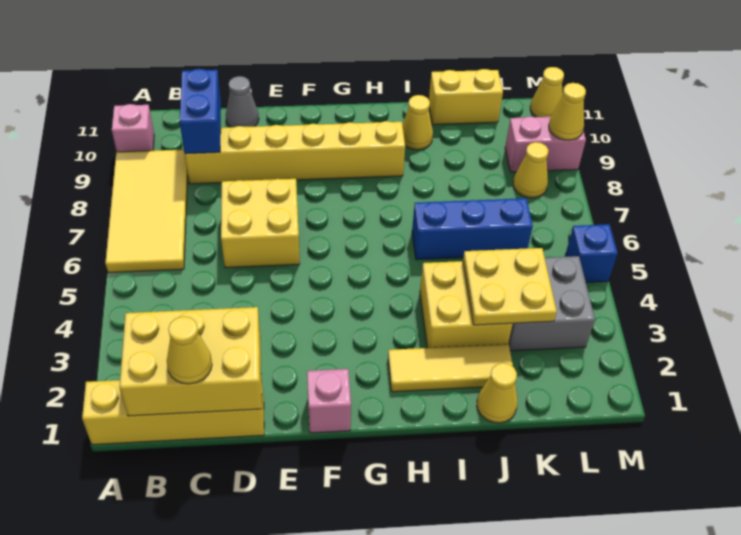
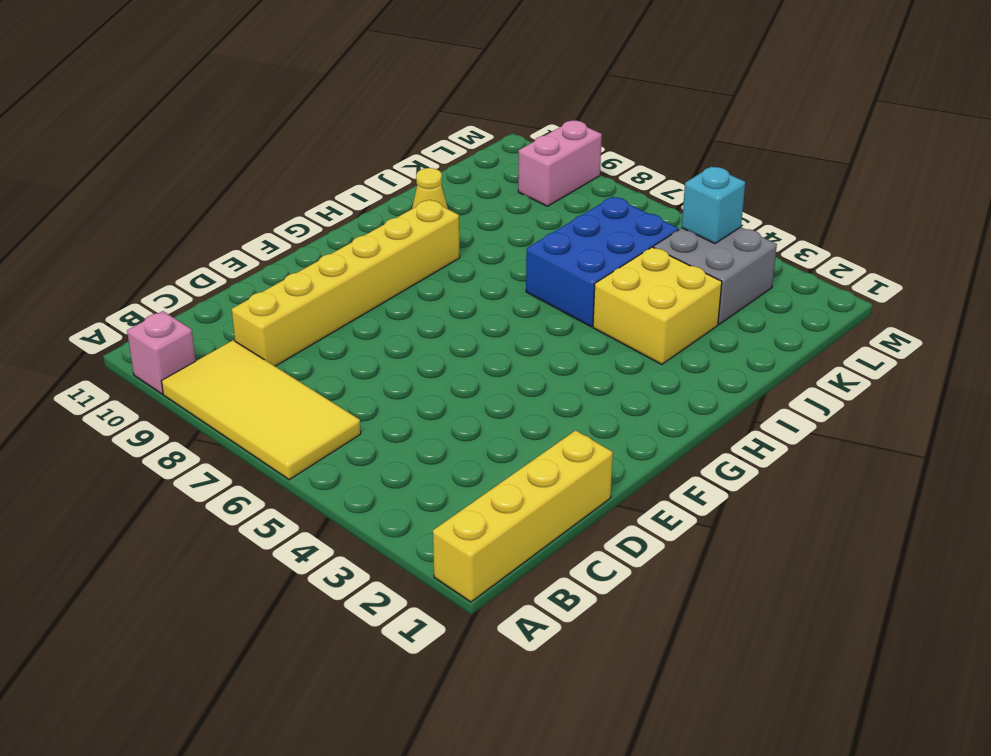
blue 2x3 brick [526,197,679,327] -> blue 1x3 brick [412,198,533,260]
cyan 1x1 brick [682,167,745,244] -> none
none -> yellow 2x2 brick [221,179,300,268]
none -> grey 1x1 cone [226,76,259,127]
none -> pink 1x1 brick [307,369,351,433]

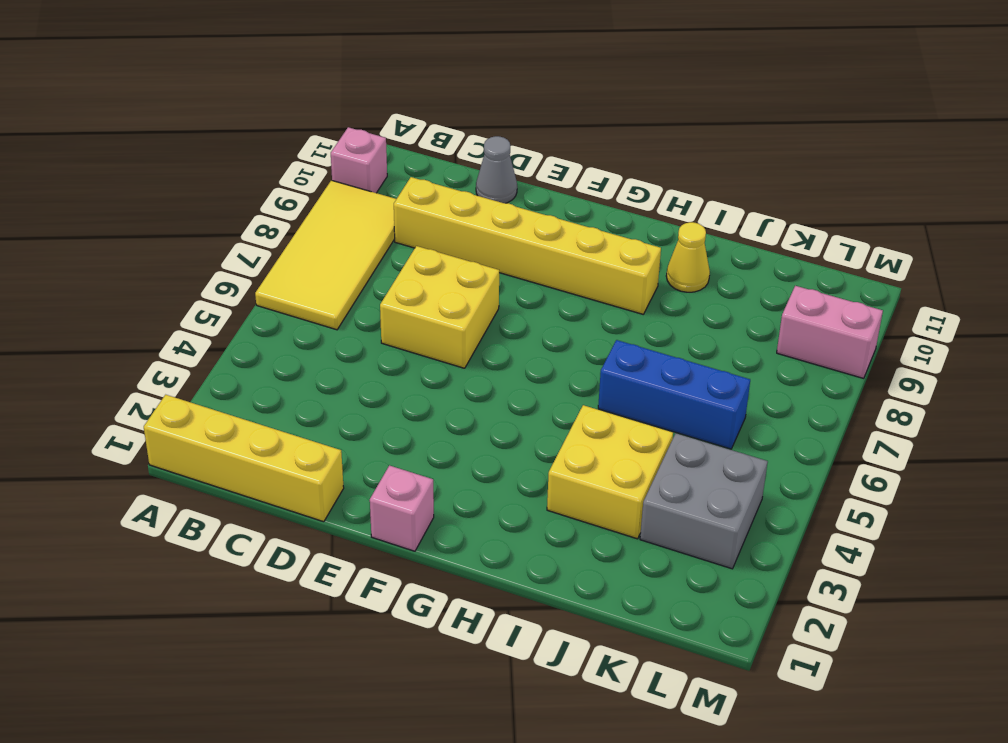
none -> yellow 1x3 tile [388,344,513,392]
none -> yellow 1x1 cone [477,363,517,423]
none -> yellow 1x2 brick [429,69,503,125]

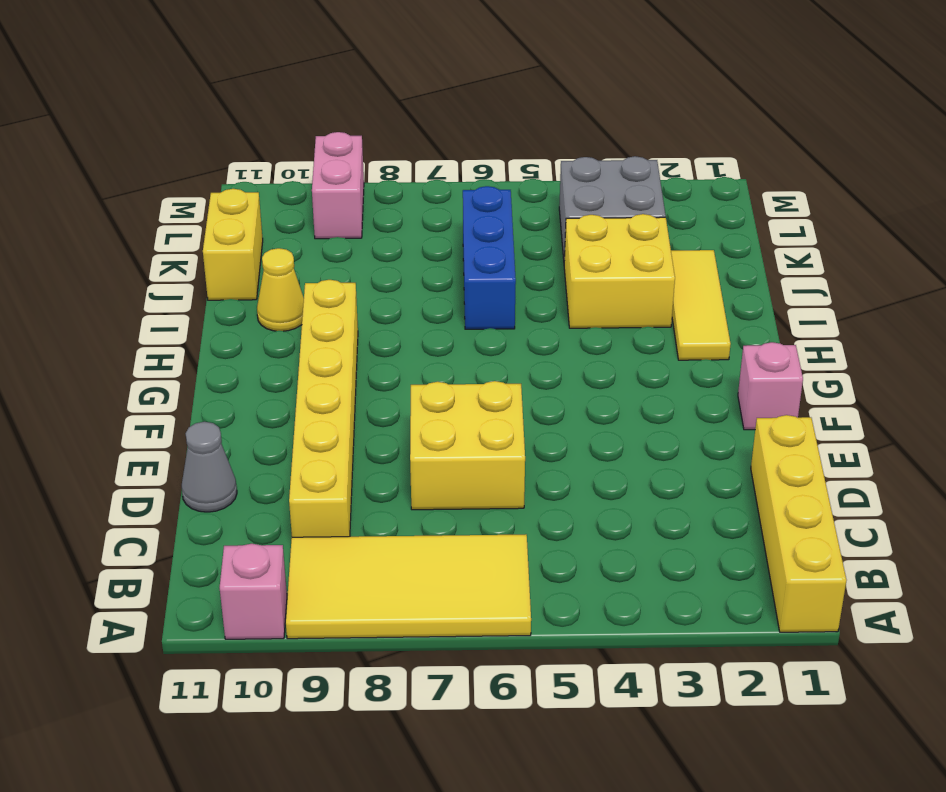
none -> yellow 1x1 cone [477,363,517,423]
none -> yellow 1x1 cone [513,142,548,198]
none -> blue 1x1 brick [565,224,618,283]

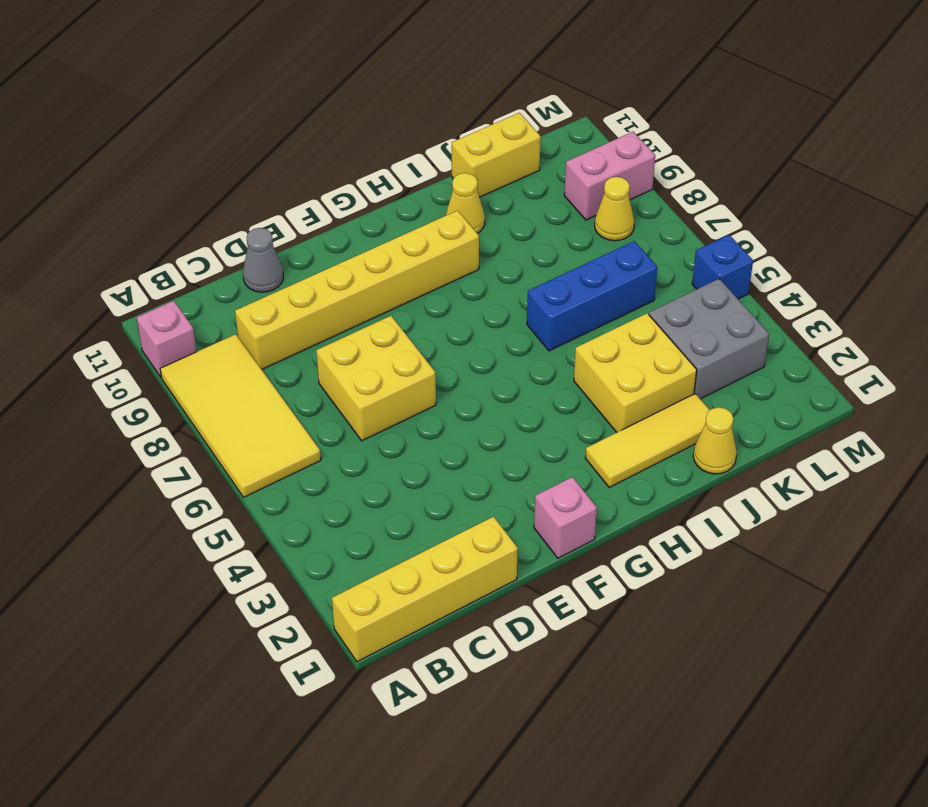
none -> yellow 1x1 cone [530,67,564,117]
none -> yellow 2x3 brick [119,307,262,416]
none -> blue 1x2 brick [180,69,221,154]

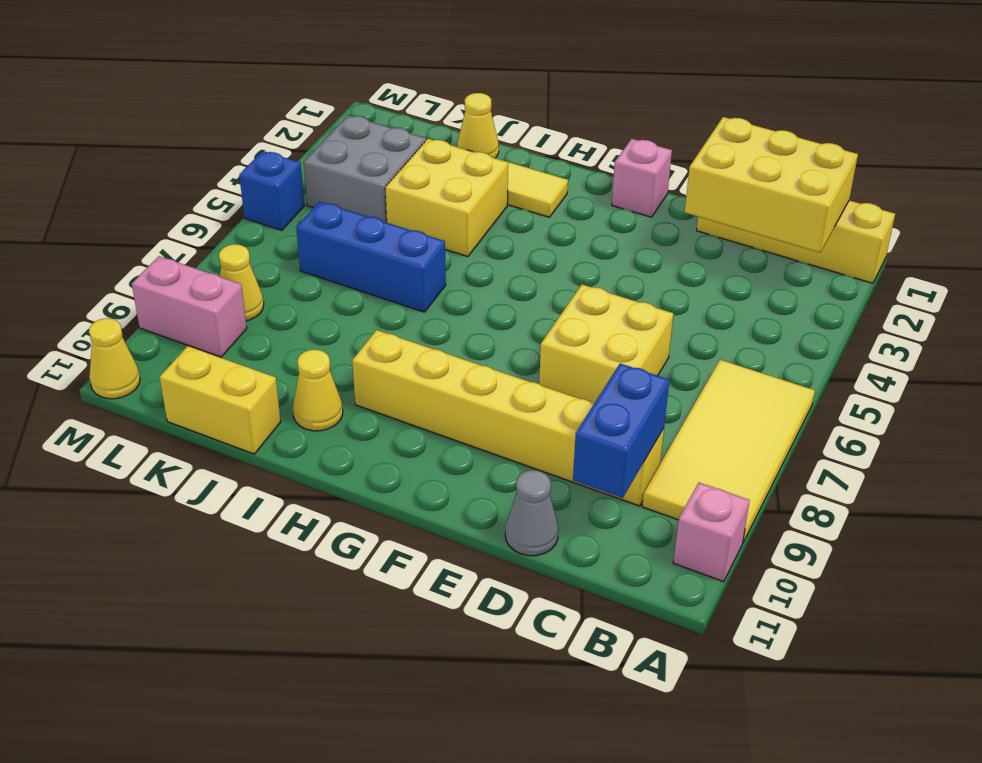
none -> yellow 2x2 plate [463,248,557,325]
none -> yellow 1x1 cone [549,83,586,140]
none -> yellow 1x1 cone [167,316,212,384]

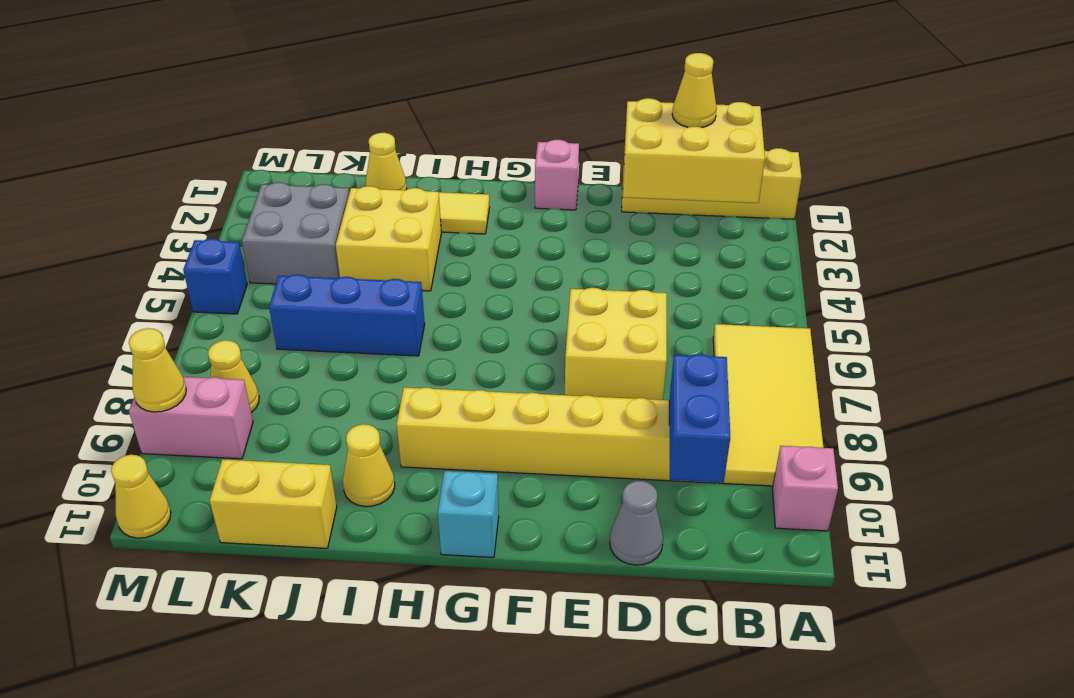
cyan 1x1 brick [438,471,499,557] -> none
none -> yellow 2x2 plate [463,248,557,325]

